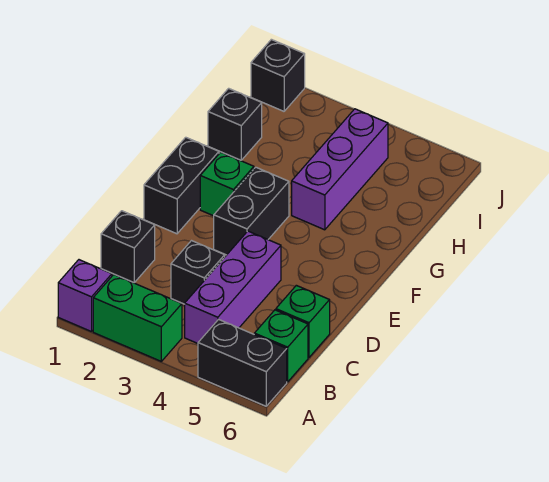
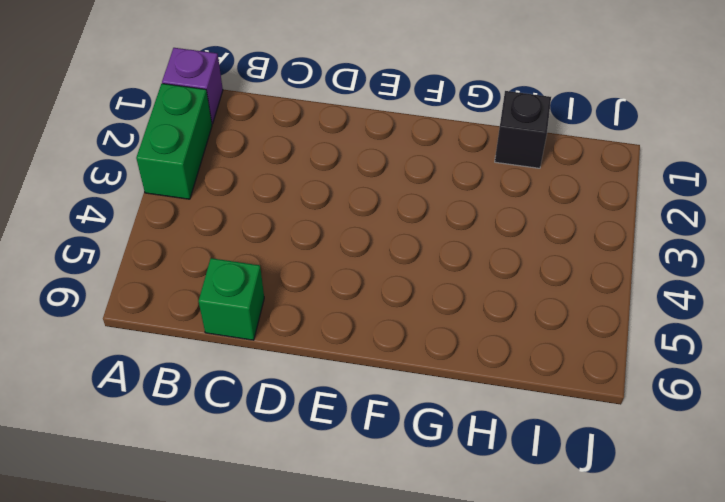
none -> black 1x2 brick [198,319,287,406]
none -> purple 1x3 brick [185,231,281,343]
none -> green 1x1 brick [254,310,308,382]

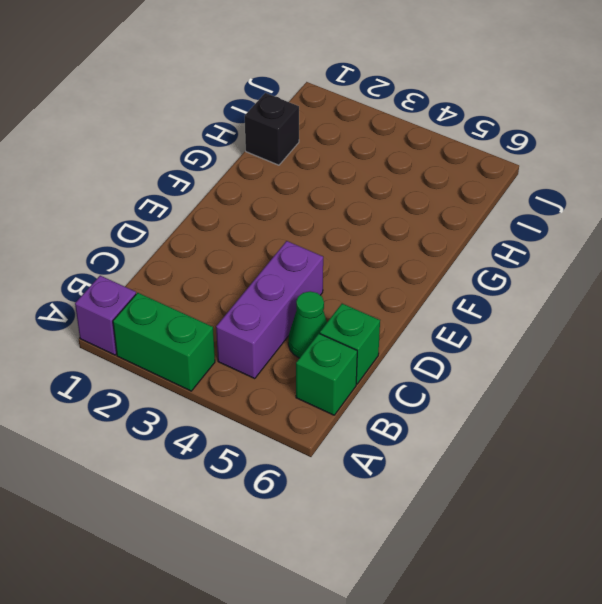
green 1x1 cone [288,291,327,358] -> none
none -> black 1x2 brick [198,319,287,406]
none -> black 1x1 brick [101,211,155,282]
none -> black 1x1 brick [171,241,225,304]

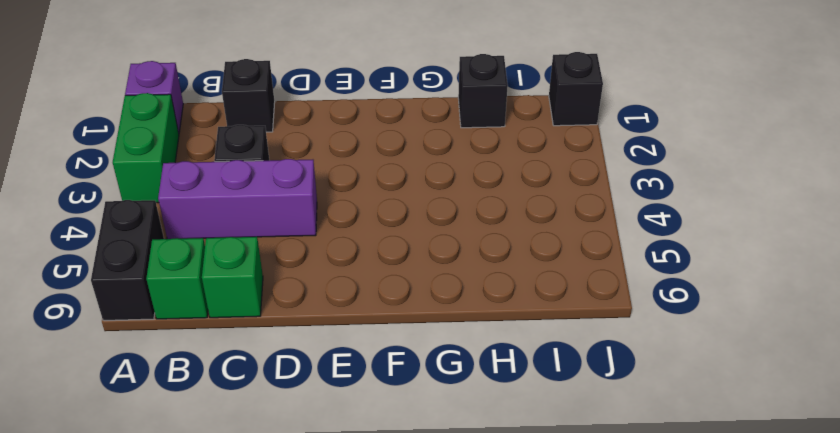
none -> black 1x2 brick [144,137,219,234]
none -> black 1x2 brick [214,167,289,255]
none -> green 1x1 brick [200,152,254,216]

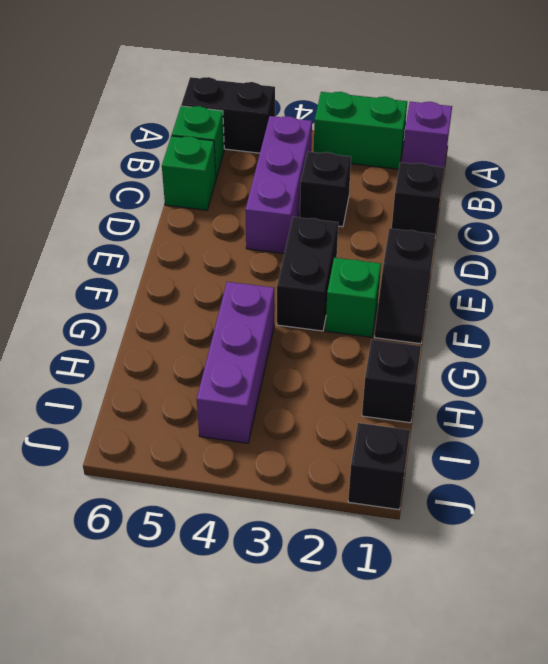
black 1x2 slope [375,228,436,344] -> black 1x2 brick [144,137,219,234]

